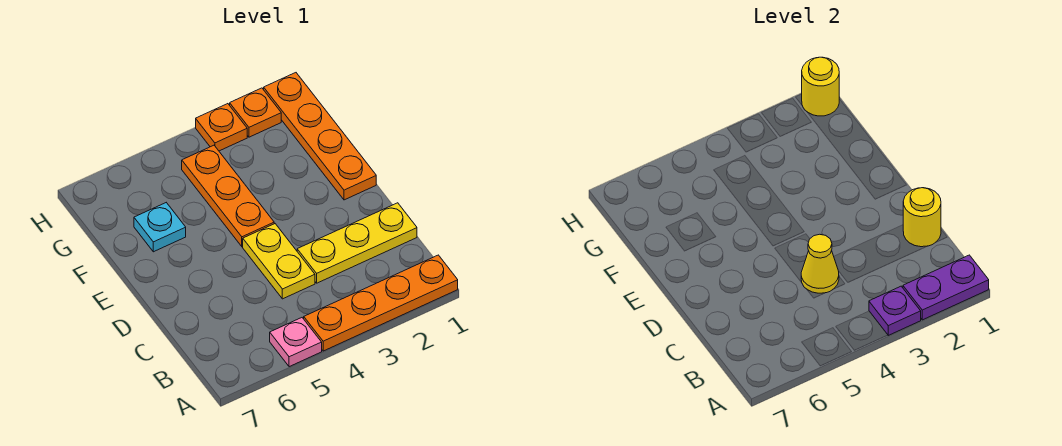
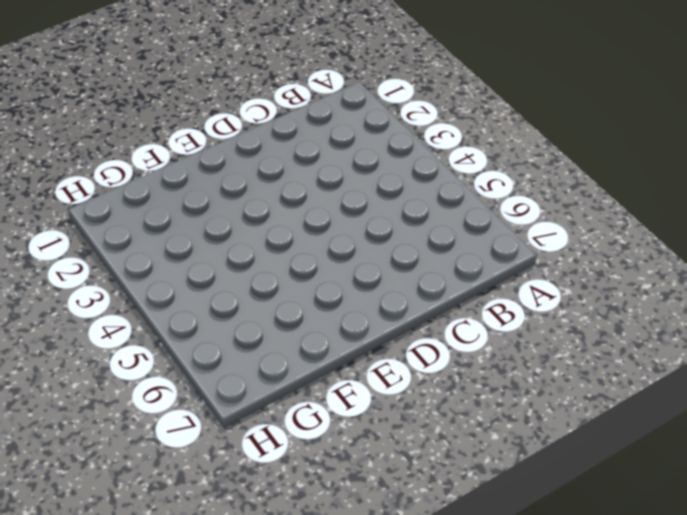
none -> orange 1x4 plate [304,255,458,351]
none -> pink 1x1 plate [270,318,322,367]
none -> yellow 1x3 plate [297,203,417,283]

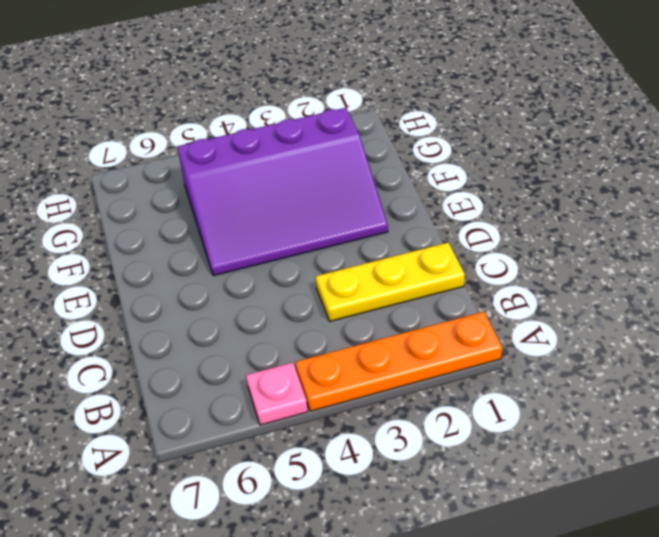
purple 3x4 slope [177,108,388,276] -> orange 1x3 plate [182,145,274,247]
none -> yellow 1x2 plate [243,224,315,299]
none -> orange 1x4 plate [264,73,376,200]
none -> cyan 1x1 plate [134,203,186,252]

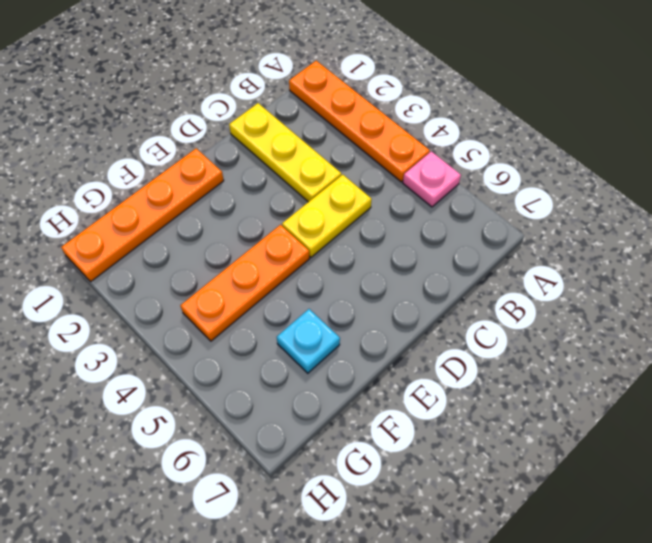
none -> orange 1x1 plate [230,88,281,137]
none -> orange 1x1 plate [196,104,247,151]
none -> purple 1x2 plate [903,255,989,320]

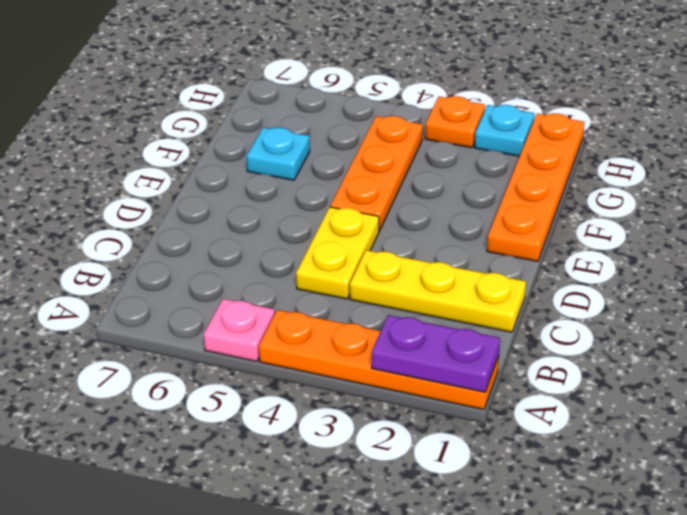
cyan 1x1 plate [475,105,534,156] -> orange 1x1 plate [230,88,281,137]
none -> purple 1x1 plate [869,286,921,335]
none -> yellow 1x1 round brick [903,188,941,247]
none -> yellow 1x1 cone [801,234,839,293]

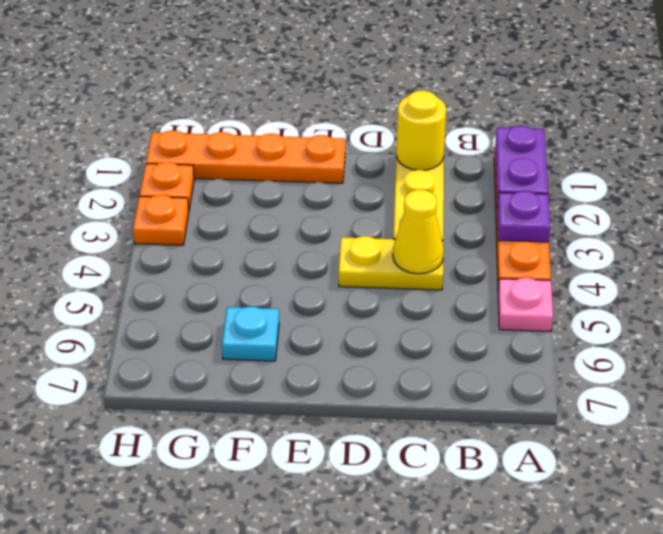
none -> orange 1x3 plate [182,145,274,247]
none -> yellow 1x1 round brick [802,57,839,116]

